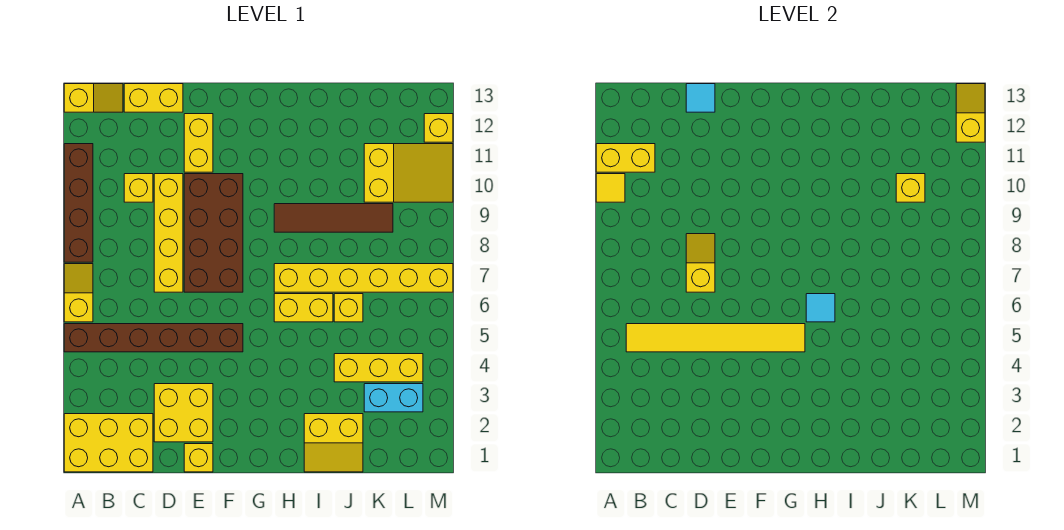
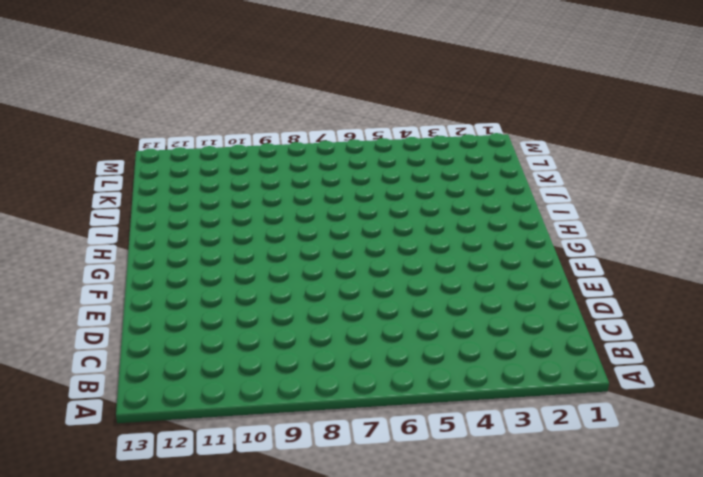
none -> yellow 2x3 brick [64,414,153,472]
none -> brown 1x6 brick [64,324,243,352]
none -> yellow 1x2 slope [64,264,93,322]

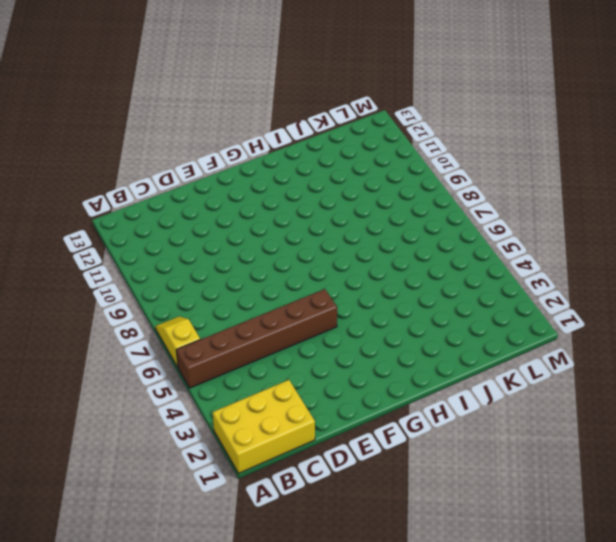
none -> brown 1x4 brick [64,144,93,262]
none -> yellow 1x2 slope [64,84,123,112]
none -> yellow 1x1 brick [124,174,153,202]

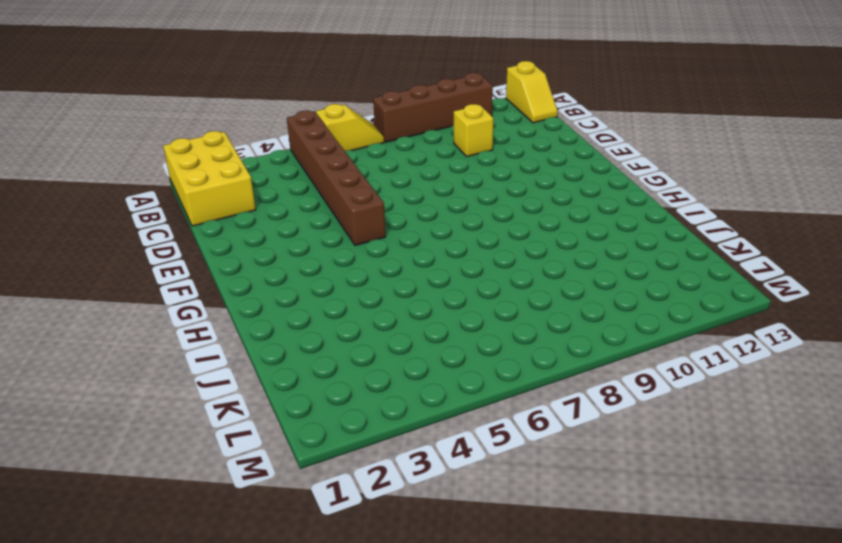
none -> yellow 1x2 brick [124,84,183,112]
none -> yellow 2x2 brick [154,384,213,442]
none -> yellow 1x4 brick [154,174,183,292]

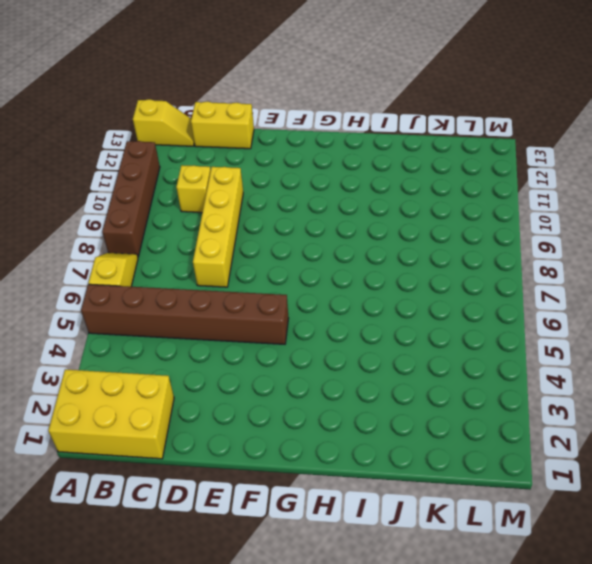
none -> yellow 2x2 brick [154,384,213,442]
none -> yellow 1x1 brick [184,444,213,472]
none -> brown 2x4 brick [184,174,243,292]

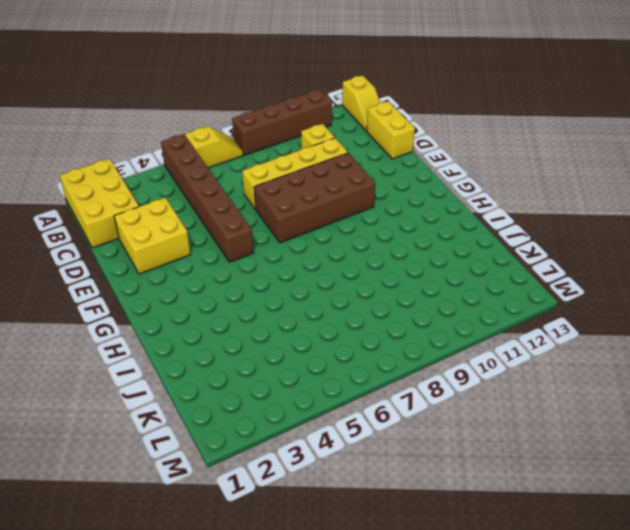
none -> yellow 1x1 brick [184,444,213,472]
none -> yellow 1x2 brick [184,114,213,172]
none -> yellow 1x2 brick [274,294,333,322]

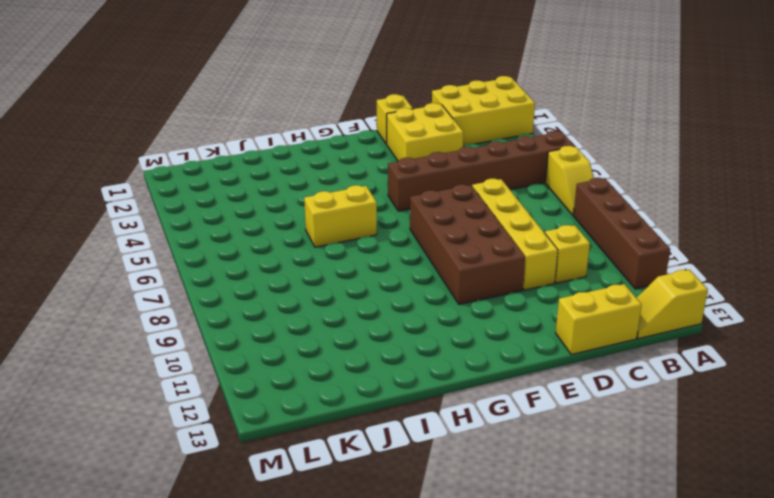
none -> yellow 1x2 brick [184,114,213,172]
none -> yellow 1x6 brick [274,264,453,292]
none -> brown 1x4 tile [274,204,393,232]

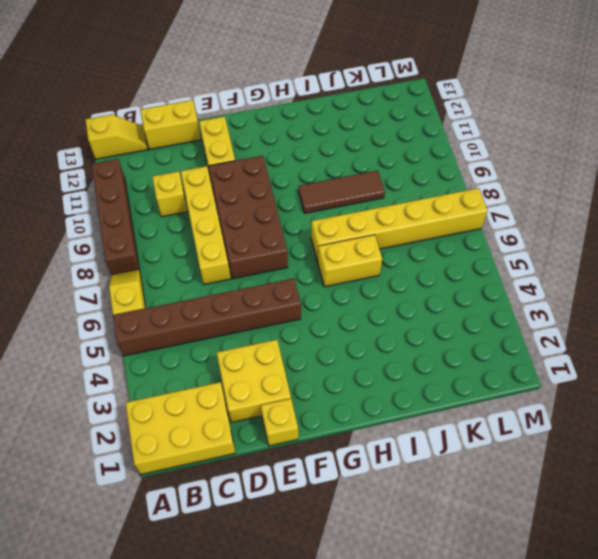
brown 1x3 tile [298,171,385,213] -> brown 1x4 tile [274,204,393,232]
none -> yellow 2x2 slope [304,414,363,472]
none -> yellow 1x3 brick [334,354,423,382]
none -> yellow 1x1 brick [334,294,363,322]

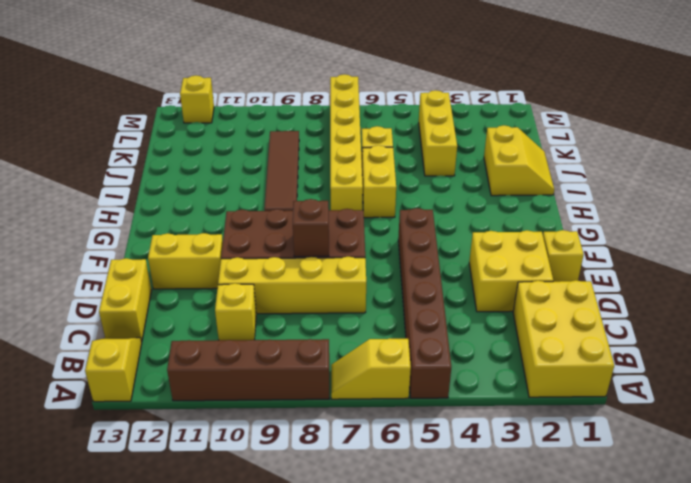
brown 1x1 brick [293,199,329,257] -> none
none -> cyan 1x2 brick [364,384,423,412]
none -> yellow 2x3 slope [364,144,453,202]
none -> yellow 1x1 tile [596,174,625,202]

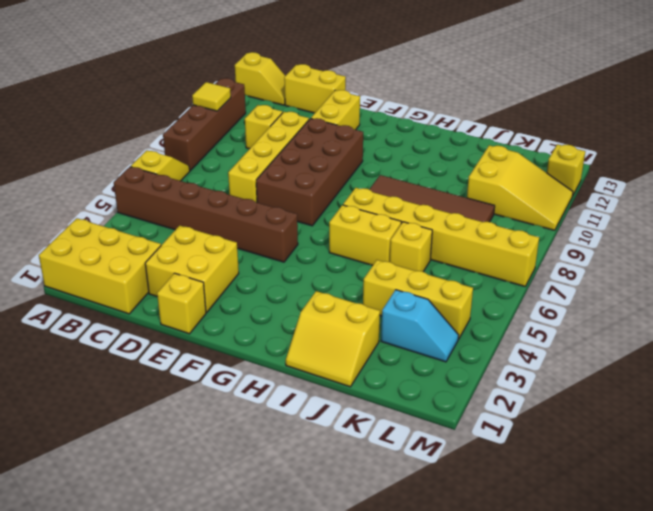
cyan 1x2 slope [381,290,458,362] -> cyan 1x2 brick [364,384,423,412]
none -> yellow 1x2 brick [596,144,655,172]
none -> yellow 1x6 tile [626,324,805,352]
none -> yellow 1x2 slope [686,234,715,292]

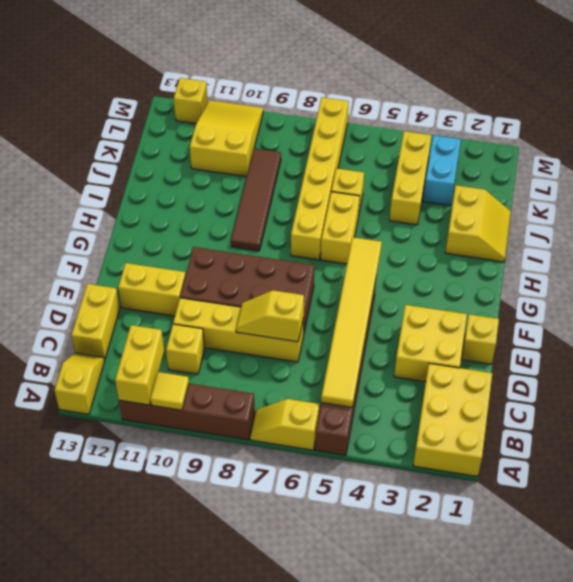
none -> cyan 1x1 tile [686,84,715,112]
none -> cyan 1x1 tile [806,294,835,322]
none -> yellow 1x1 brick [896,174,925,202]

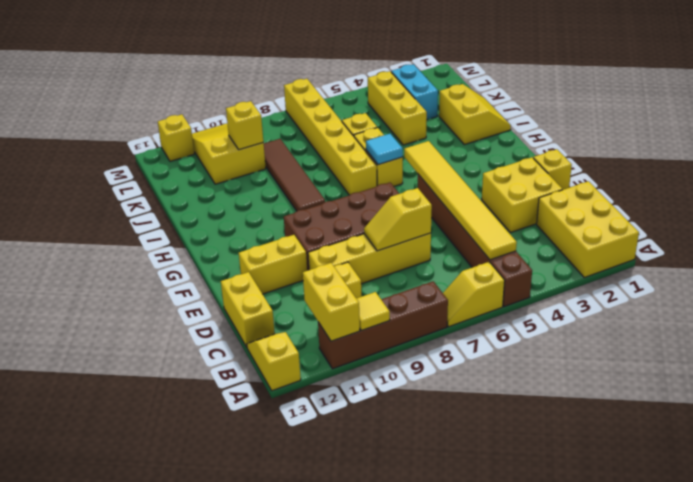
none -> cyan 1x1 tile [686,84,715,112]
none -> yellow 1x2 slope [956,84,985,142]

